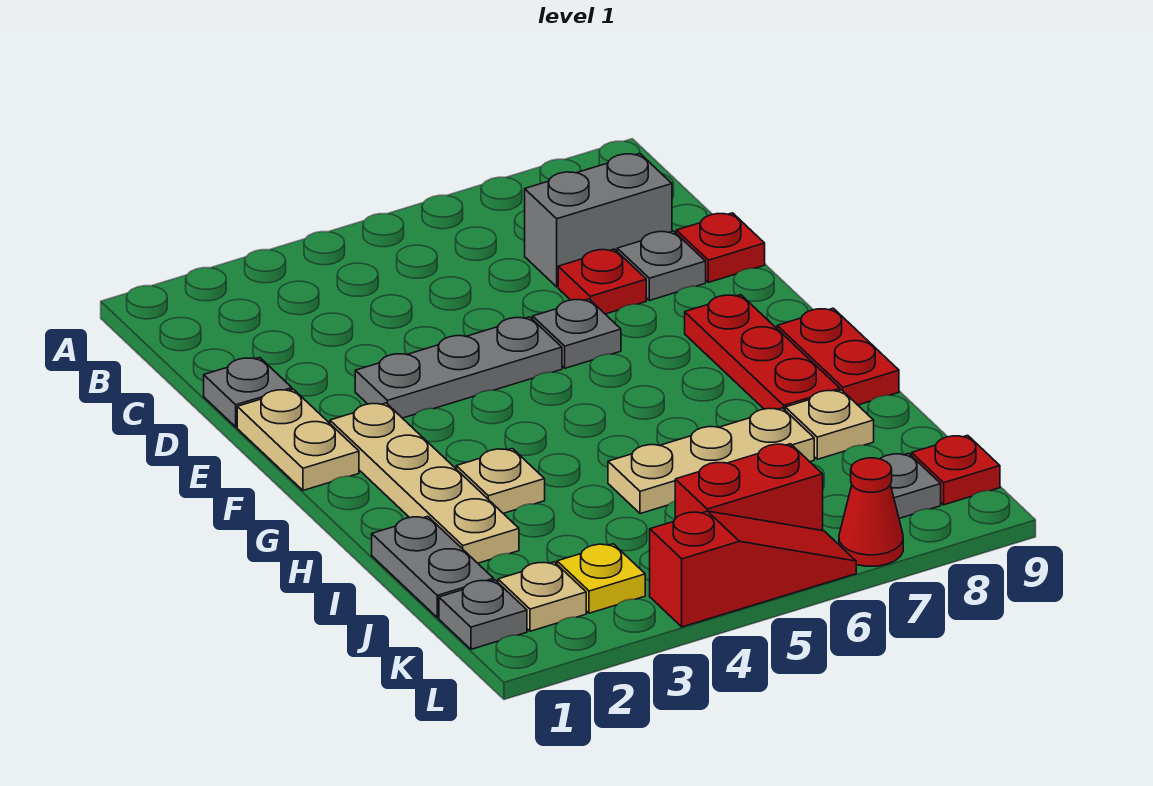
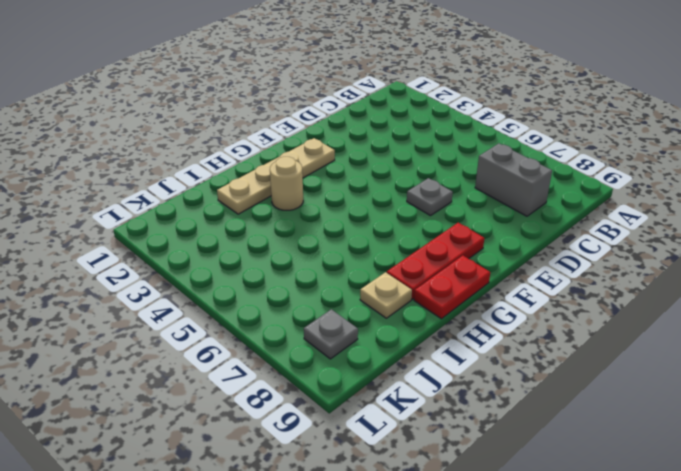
tan 1x1 round brick [270,157,303,210] -> tan 1x1 plate [456,449,545,513]
none -> grey 1x1 plate [204,358,292,427]
none -> red 1x1 plate [558,249,646,314]
none -> grey 1x1 plate [617,231,706,300]

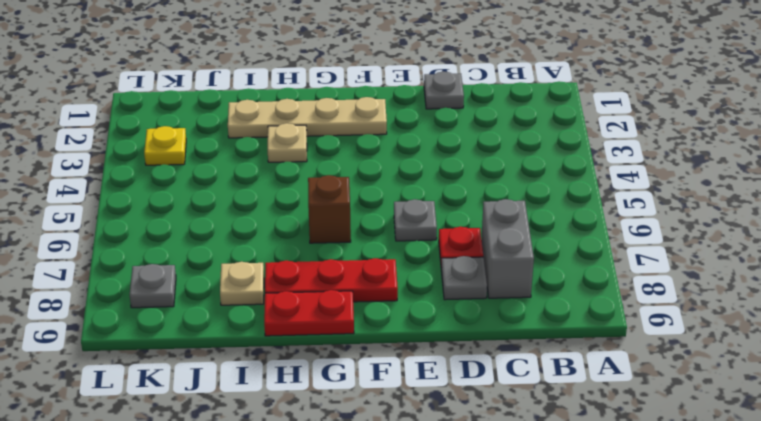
brown 1x1 brick [308,175,351,243] -> none
none -> red 1x1 plate [676,213,765,282]
none -> tan 1x2 plate [237,389,359,490]
none -> grey 1x3 plate [355,317,562,418]

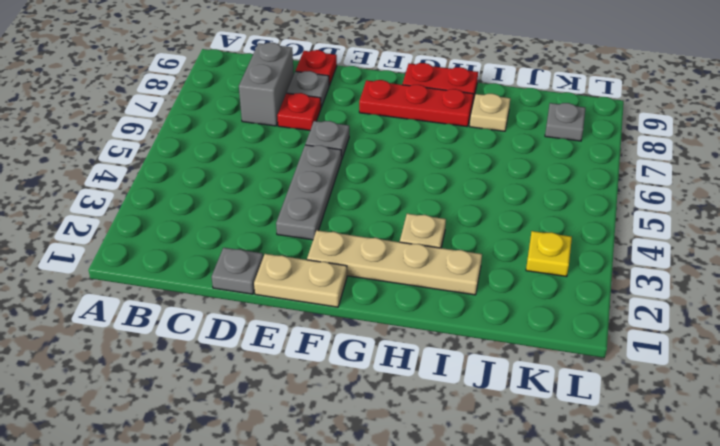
none -> grey 1x2 plate [372,516,494,618]
none -> tan 1x3 plate [608,408,814,514]
none -> grey 1x1 plate [439,580,527,649]

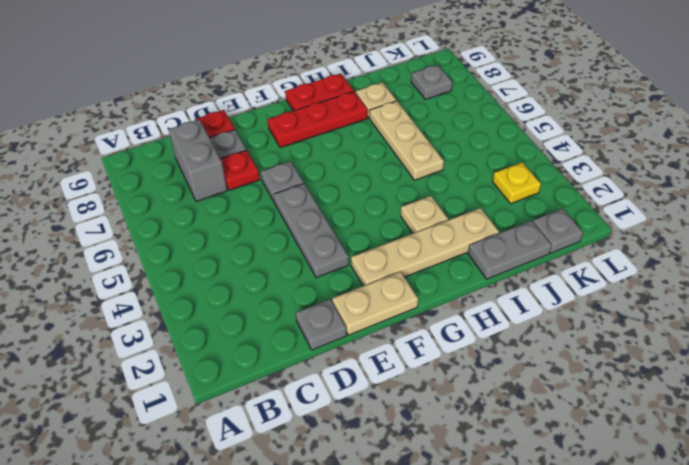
none -> tan 1x1 plate [498,562,586,631]
none -> red 1x2 brick [675,444,823,531]
none -> red 1x1 plate [912,435,1000,505]

